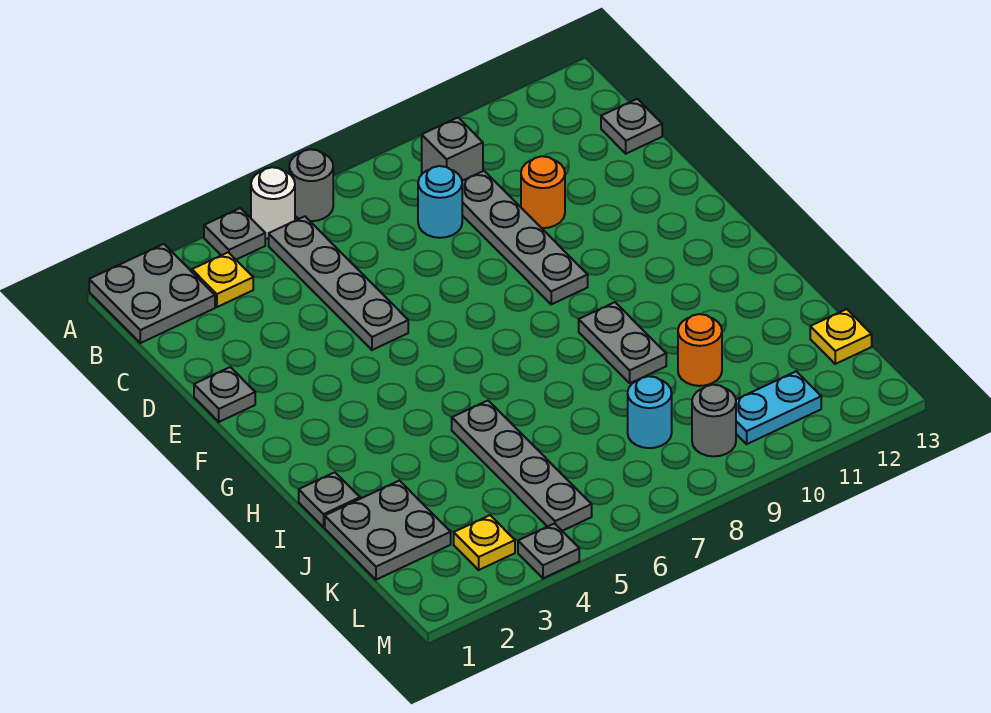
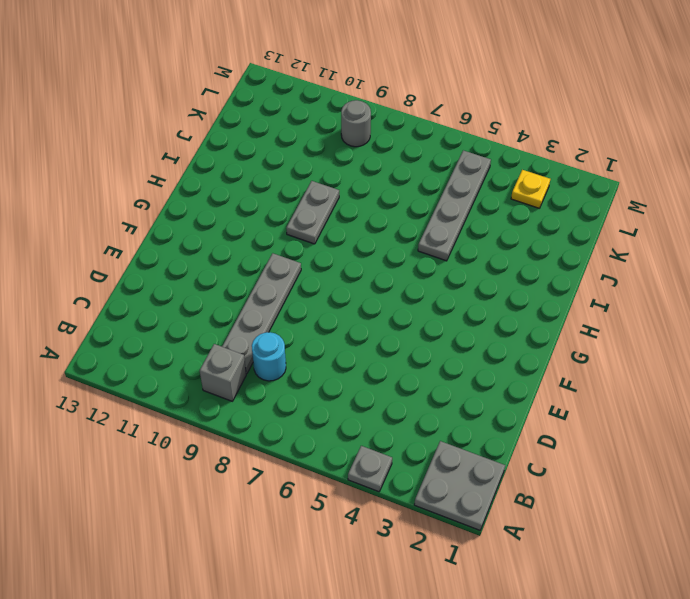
none -> white 1x1 round brick [251,167,295,239]
none -> grey 1x1 round brick [289,149,333,221]
none -> yellow 1x1 plate [192,252,253,307]

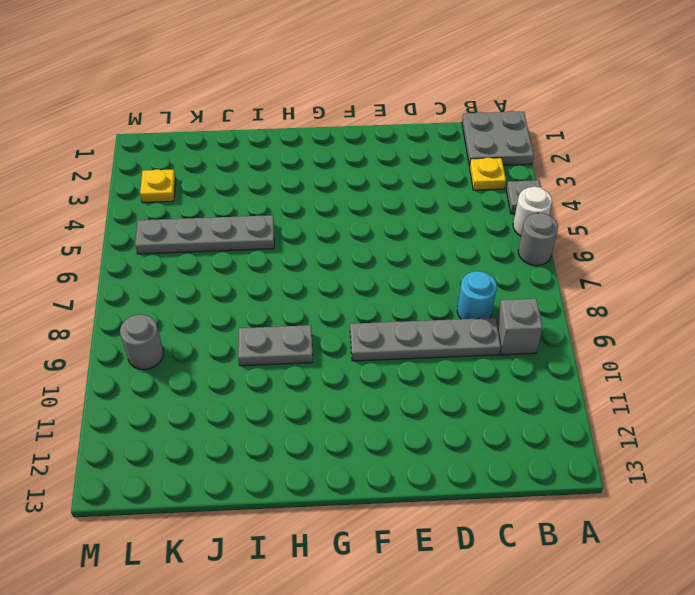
none -> grey 1x4 plate [269,216,408,350]
none -> grey 1x1 plate [601,99,662,154]
none -> orange 1x1 round brick [521,156,565,228]

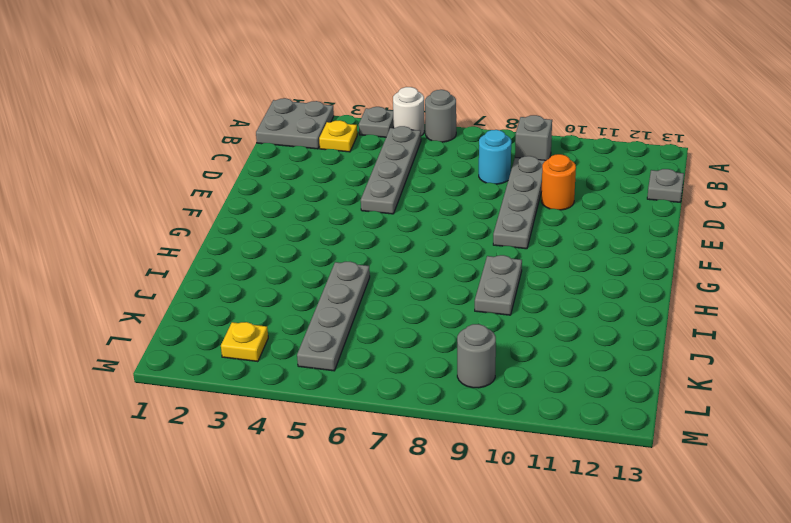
none -> grey 1x1 plate [194,367,255,422]
none -> grey 1x1 plate [299,472,360,527]
none -> grey 2x2 plate [325,481,451,580]

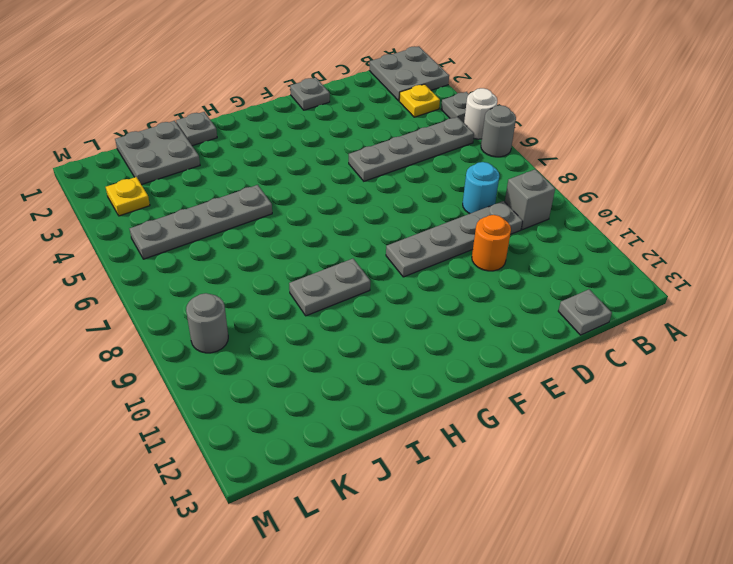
none -> orange 1x1 round brick [678,314,722,386]
none -> cyan 1x1 round brick [628,376,672,448]
none -> yellow 1x1 plate [810,309,872,364]

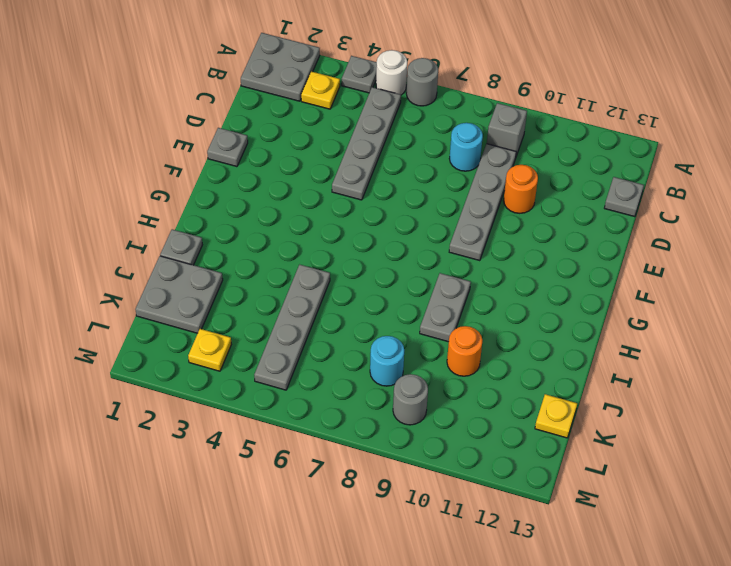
none -> cyan 1x2 plate [736,371,821,444]
none -> grey 1x1 plate [518,524,579,578]

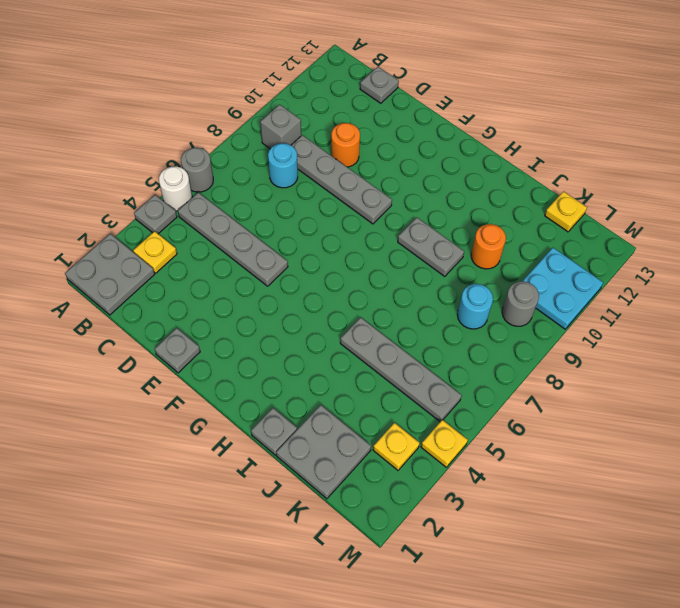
cyan 2x2 plate [523,248,603,329] -> cyan 1x2 plate [736,371,821,444]
yellow 1x1 plate [421,420,468,467] -> grey 1x1 plate [518,524,579,578]

